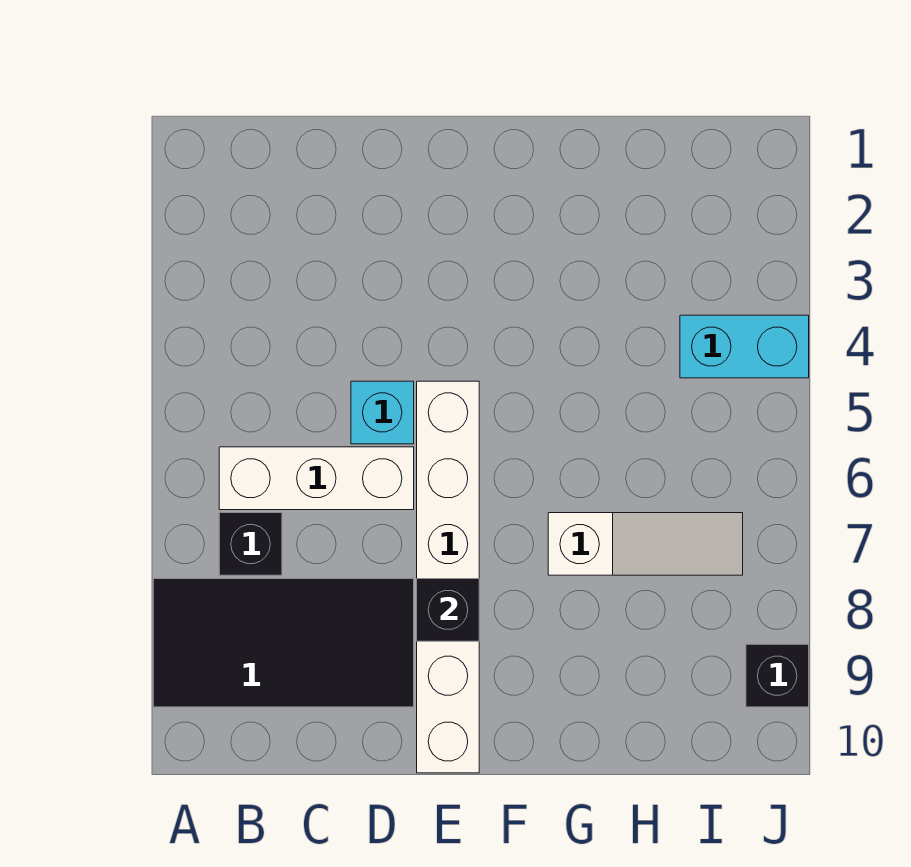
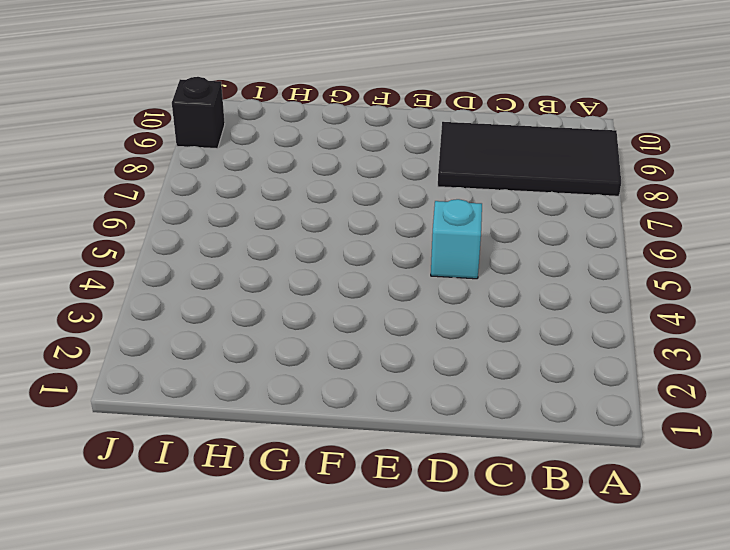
none -> white 1x3 brick [219,447,414,510]
none -> black 1x1 brick [219,513,282,575]

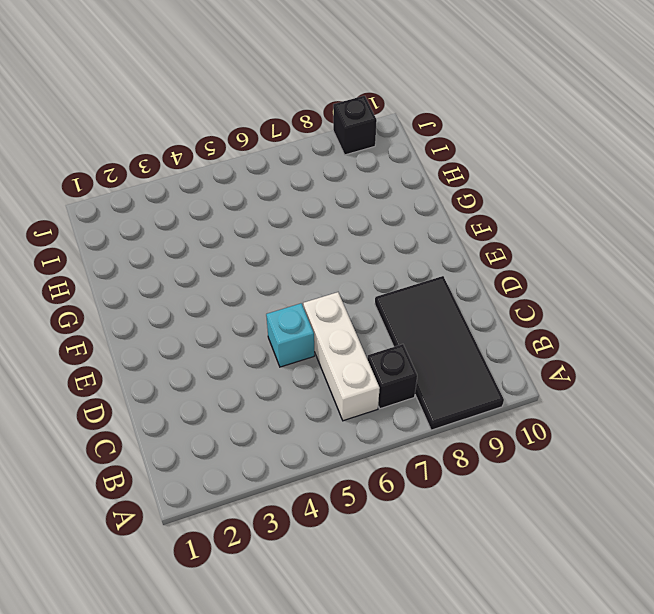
none -> white 1x6 brick [417,381,479,773]
none -> white 1x3 slope [548,513,743,575]

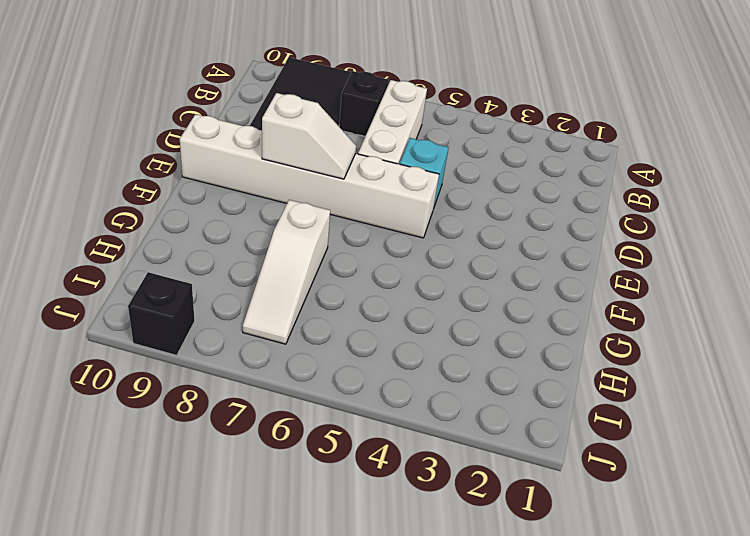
white 1x2 slope [262,93,356,179] -> black 1x1 brick [417,579,479,641]
none -> cyan 1x2 brick [680,315,809,378]

